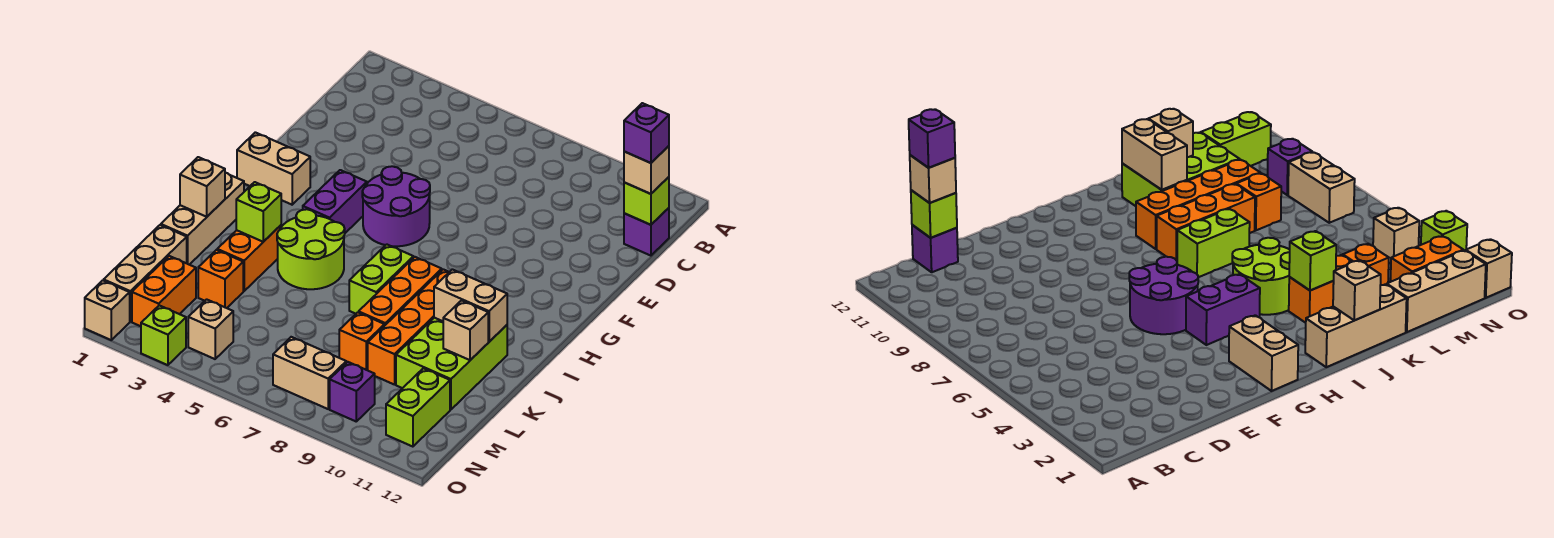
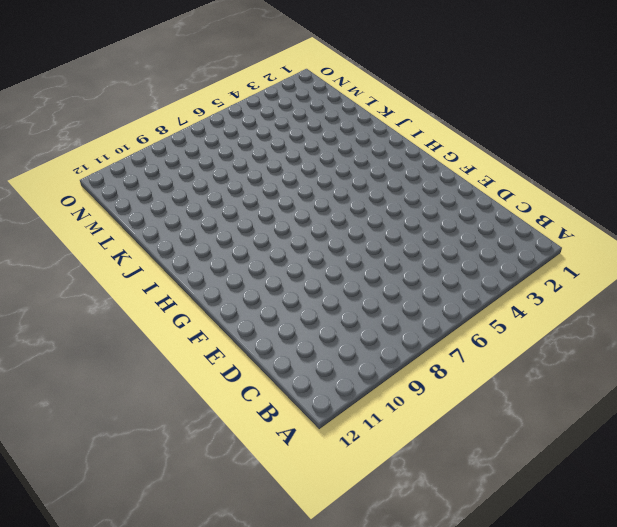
none -> purple 1x1 brick [624,208,669,256]
none -> purple 2x2 round brick [362,166,430,246]
none -> tan 1x2 brick [237,132,310,205]

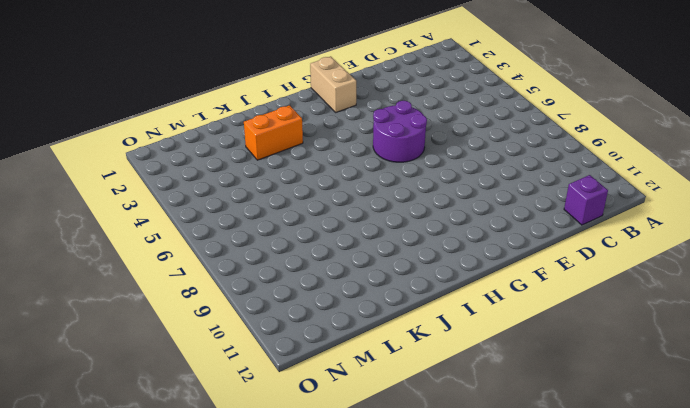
none -> purple 1x2 brick [303,170,367,233]
none -> tan 1x3 brick [161,173,244,265]
none -> lime 2x2 round brick [277,209,345,289]

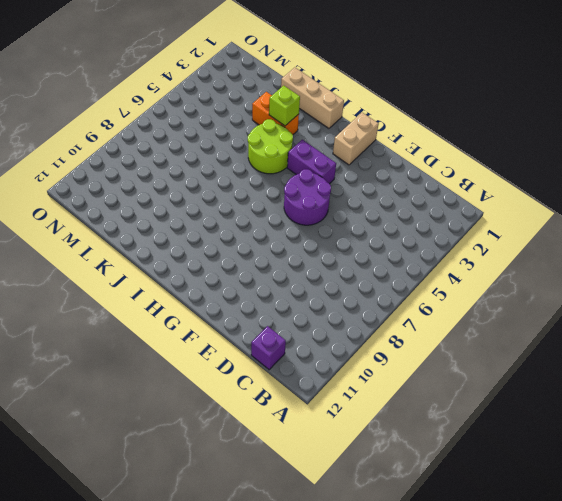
none -> lime 1x2 brick [349,244,413,314]
none -> orange 1x3 brick [359,257,442,325]
none -> orange 1x4 brick [368,269,449,385]

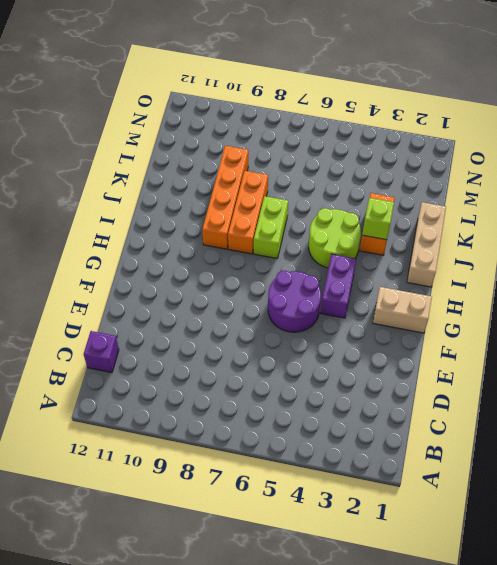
none -> lime 2x3 brick [396,318,507,410]
none -> tan 1x3 brick [104,225,187,322]
none -> orange 1x1 brick [198,250,243,308]

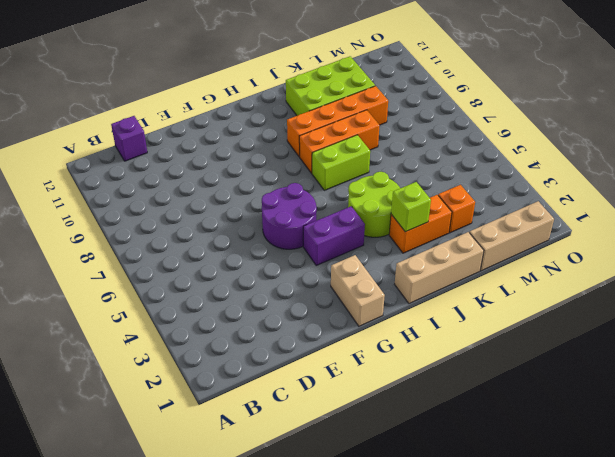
none -> orange 1x1 brick [339,312,385,370]
none -> orange 1x2 brick [132,256,196,326]
none -> lime 1x2 brick [386,368,450,447]

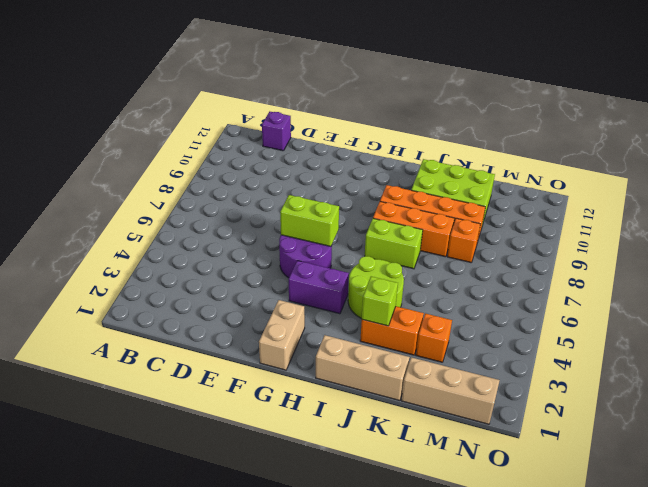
lime 1x2 brick [280,195,339,246] -> lime 1x2 brick moved to [386,368,450,447]
none -> orange 1x2 brick [132,256,196,326]
none -> tan 1x1 brick [188,299,233,359]
none -> tan 1x2 brick [273,337,346,409]

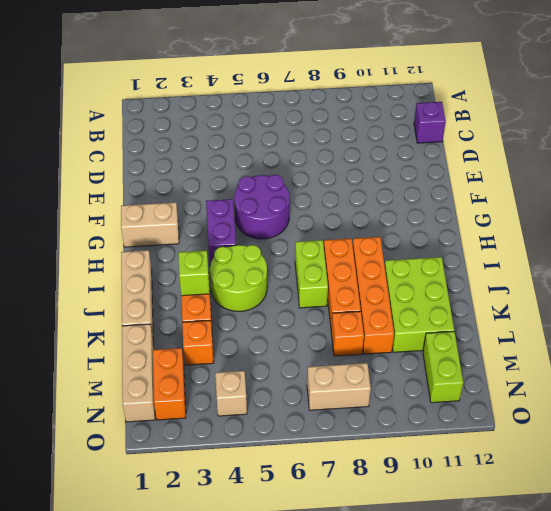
none -> purple 1x1 brick [330,362,375,421]
none -> tan 1x1 brick [85,280,130,340]
none -> lime 1x1 brick [141,305,186,365]

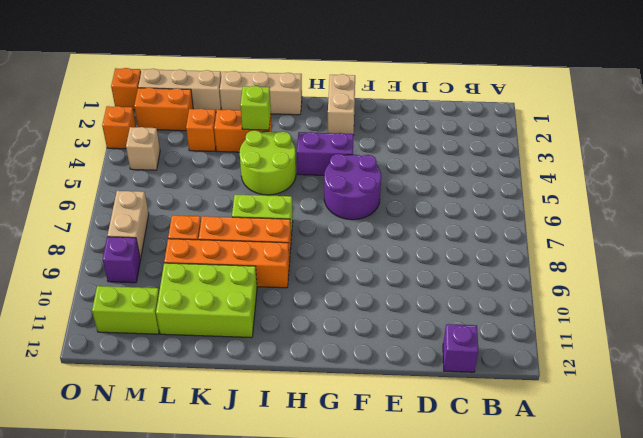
orange 1x1 brick [111,68,141,110] -> tan 1x1 brick [85,280,130,340]
orange 1x1 brick [102,106,136,149] -> lime 1x1 brick [141,305,186,365]
none -> lime 1x1 brick [624,177,669,225]
none -> tan 1x1 brick [180,157,225,217]
none -> tan 1x2 brick [434,269,507,342]

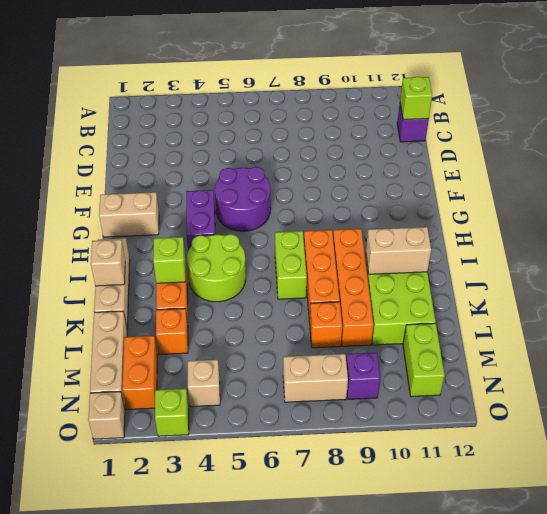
none -> tan 1x1 brick [443,300,488,360]
none -> tan 1x1 brick [624,146,669,194]
none -> purple 1x1 brick [624,103,669,163]

